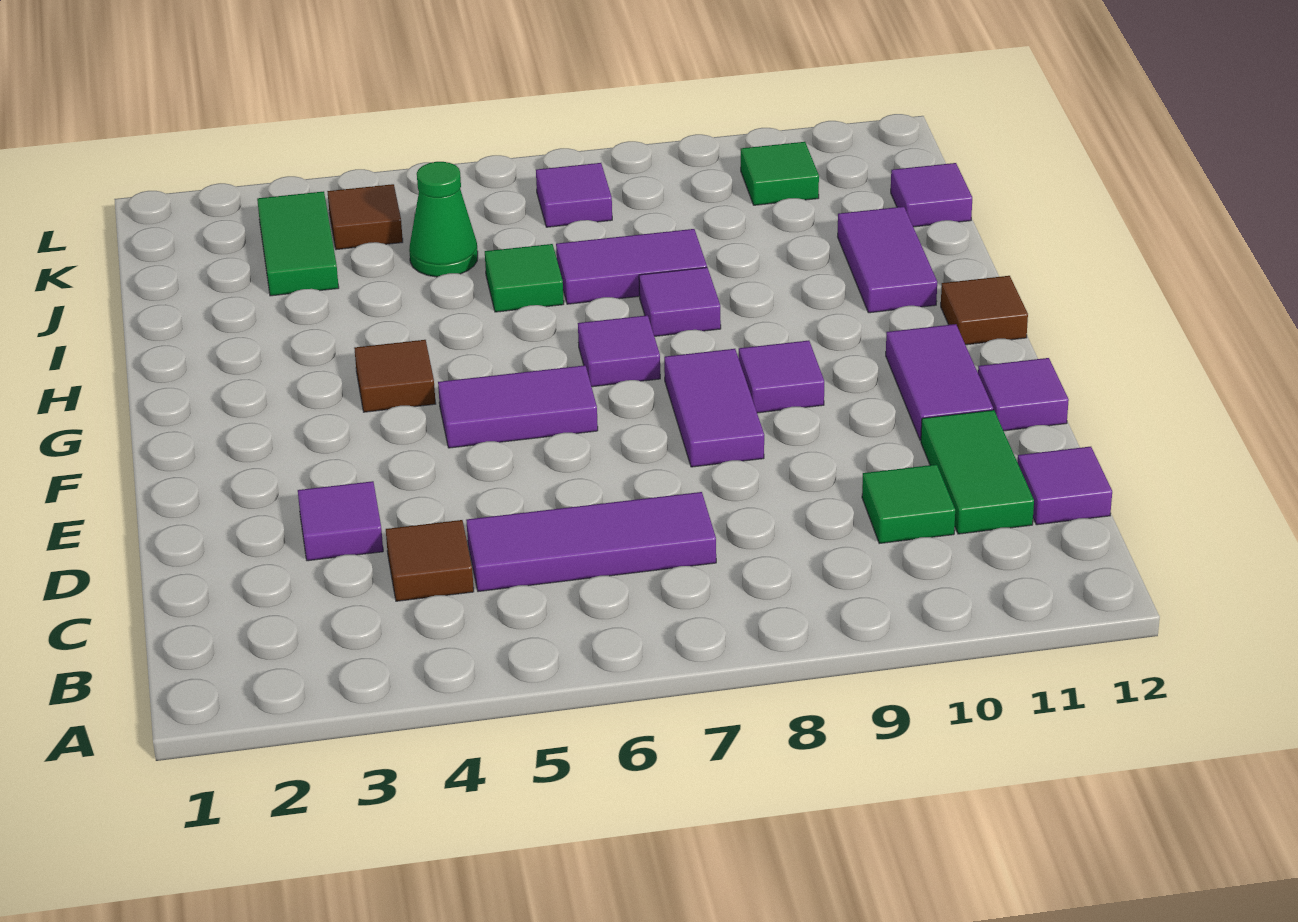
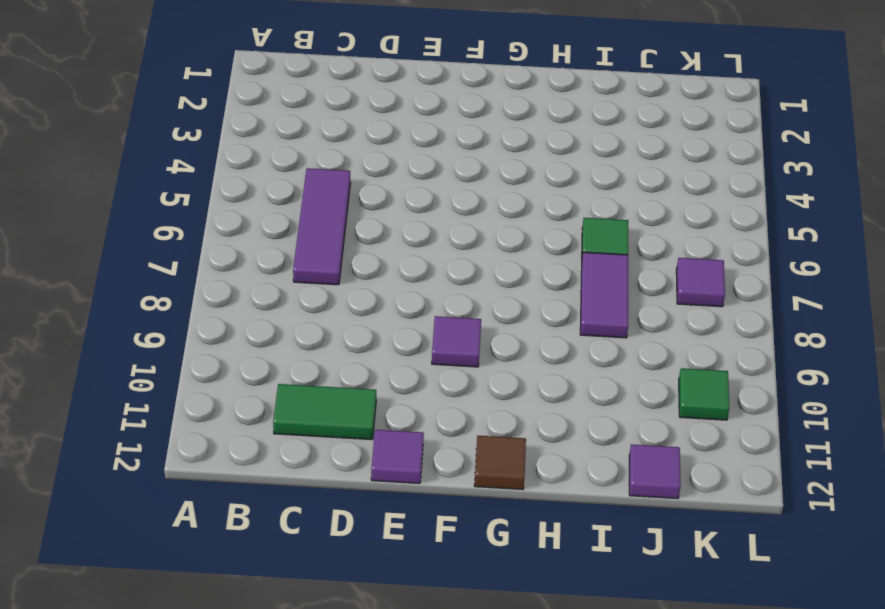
none -> brown 1x1 tile [386,520,474,601]
none -> green 1x1 tile [862,465,955,544]
none -> purple 1x1 tile [1017,447,1112,525]

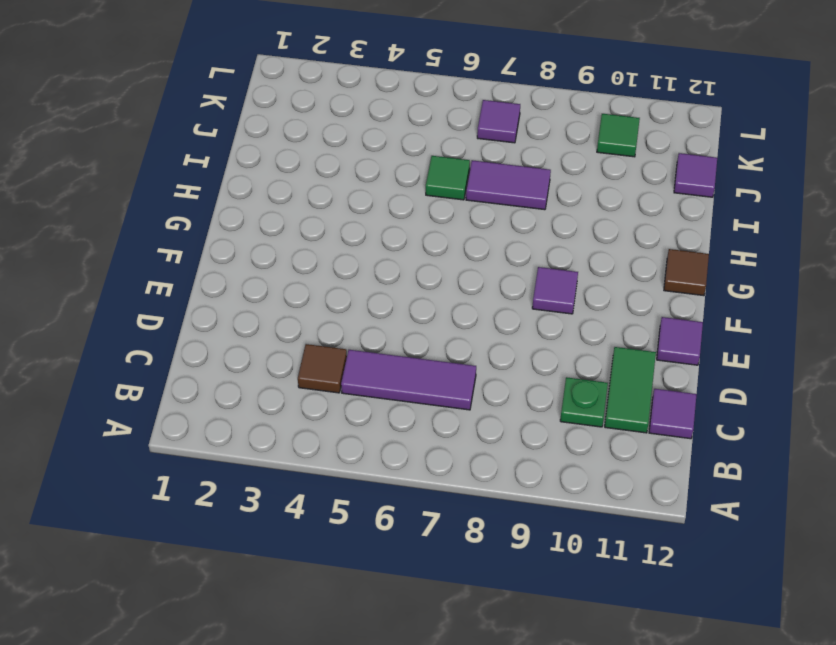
green 1x1 plate [560,377,608,427] -> green 1x1 tile [862,465,955,544]
none -> purple 1x1 tile [298,481,383,561]
none -> purple 1x2 tile [664,349,764,467]
none -> purple 1x2 tile [886,324,993,440]

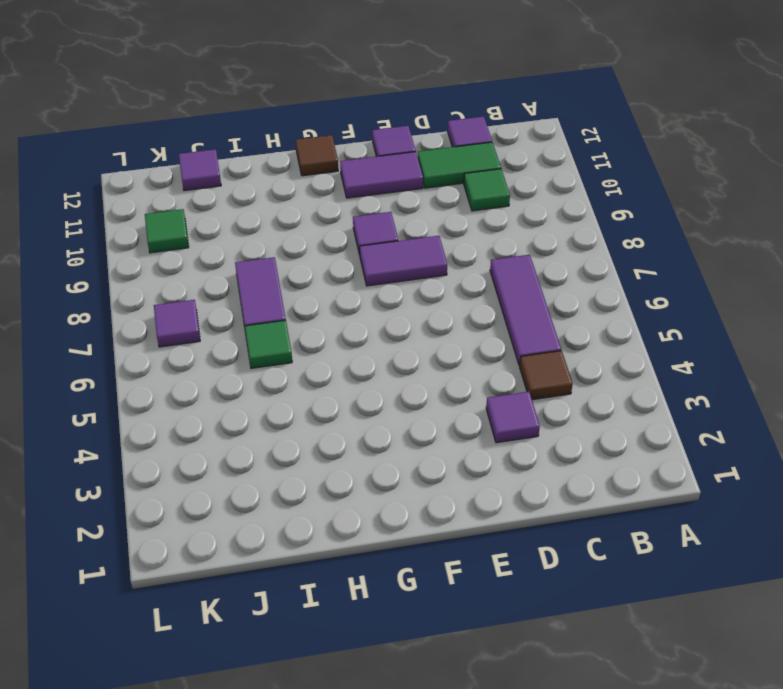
none -> purple 1x2 tile [438,365,598,448]
none -> brown 1x1 tile [354,340,436,412]
none -> purple 1x1 tile [578,315,660,387]

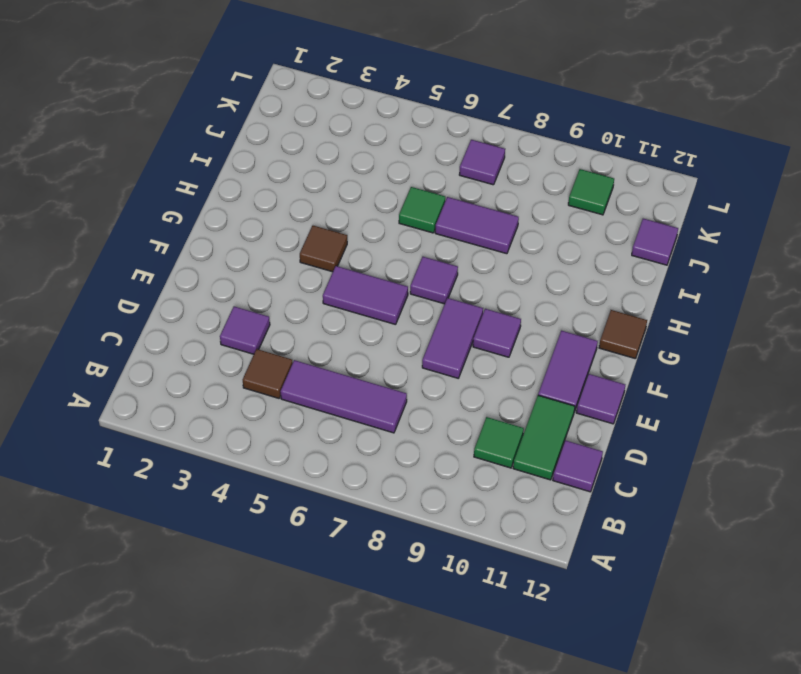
none -> purple 1x1 tile [639,267,721,336]
none -> purple 1x2 tile [838,207,937,313]
none -> green 1x2 tile [257,191,339,296]

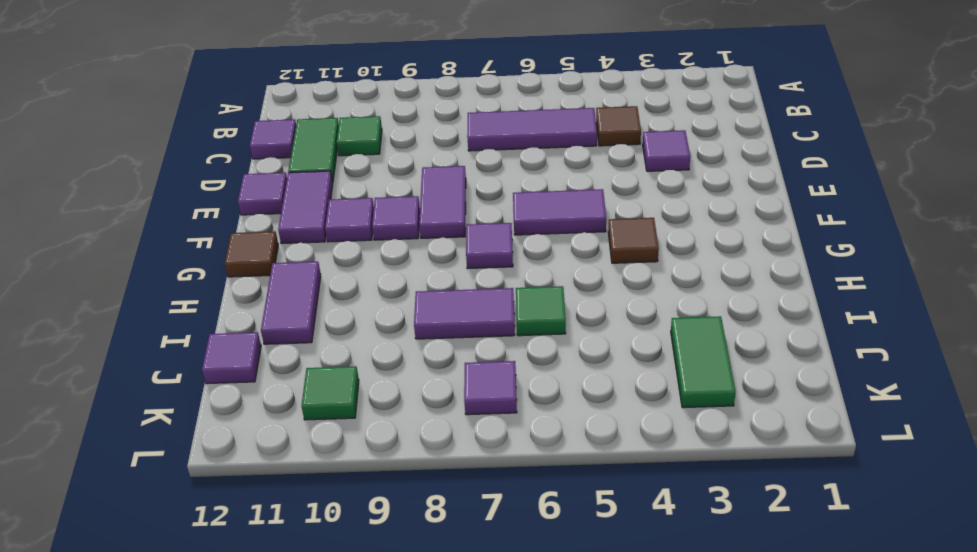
purple 1x1 tile [325,198,374,242] -> purple 1x1 tile moved to [639,267,721,336]
none -> green 1x1 cone [409,162,478,277]
none -> brown 1x1 tile [327,184,403,250]

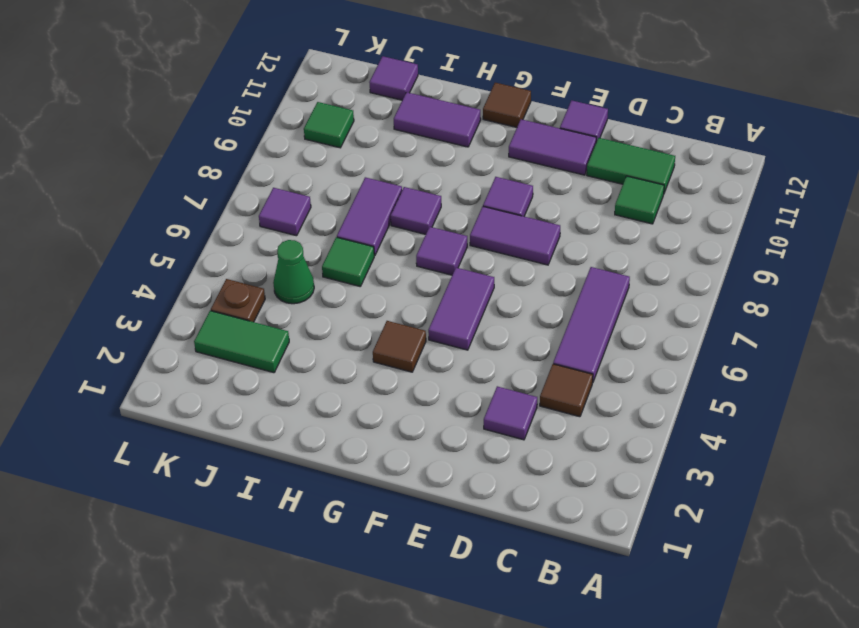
brown 1x1 plate [211,279,265,322] -> brown 1x1 tile [327,184,403,250]
none -> purple 1x1 tile [1017,447,1112,525]

